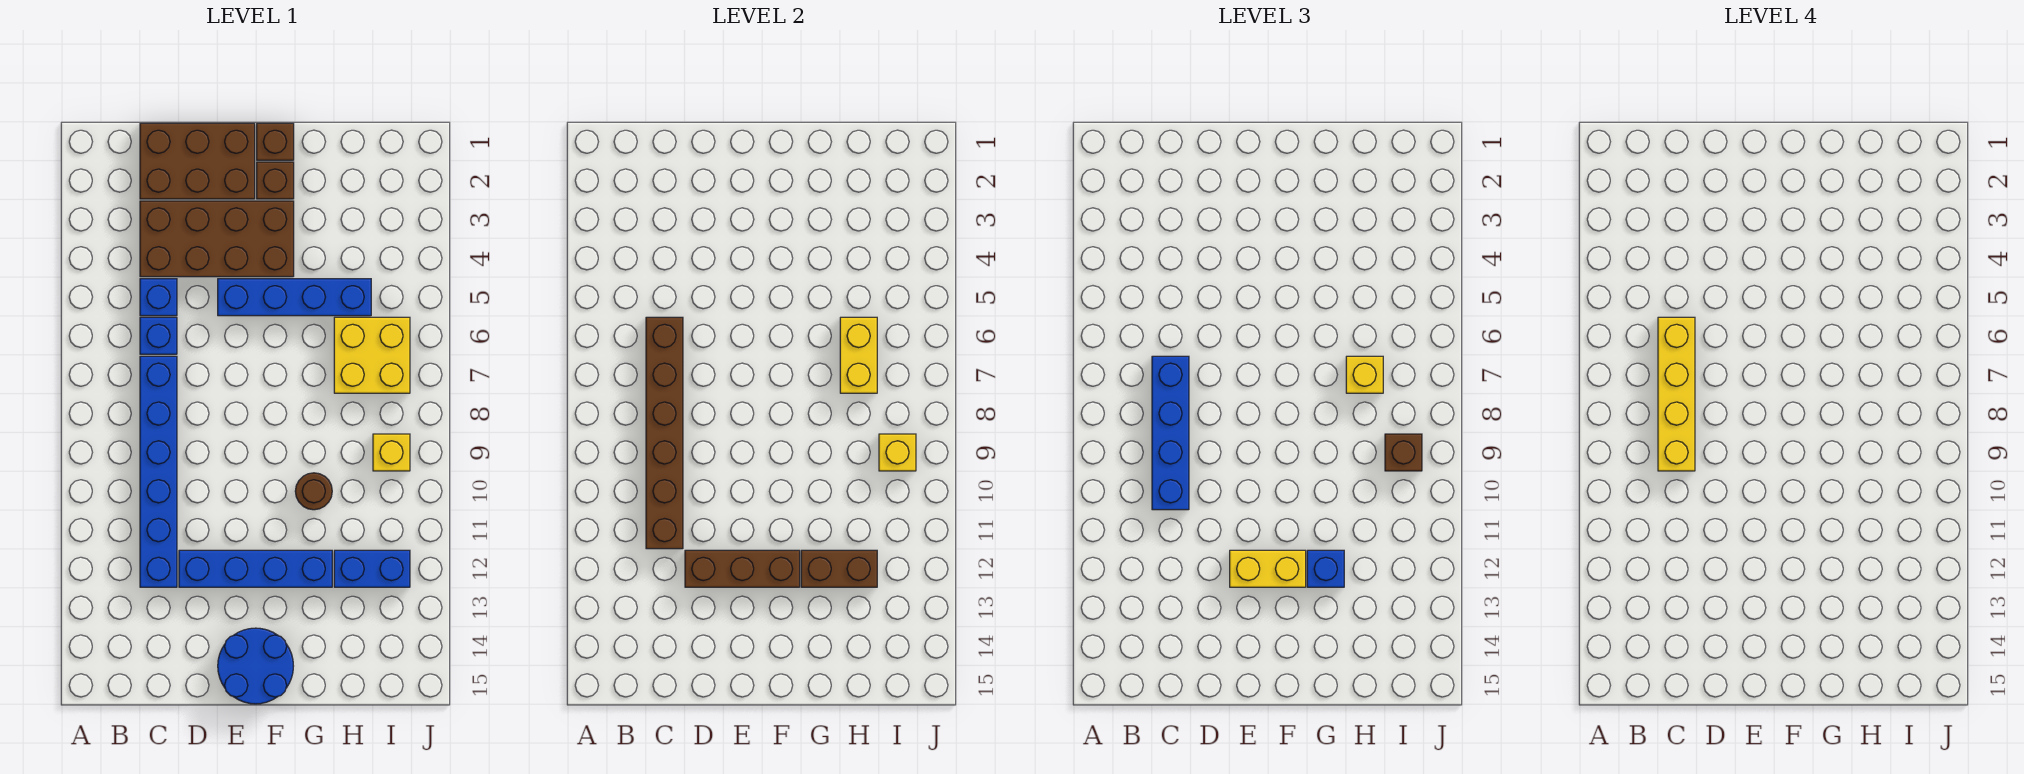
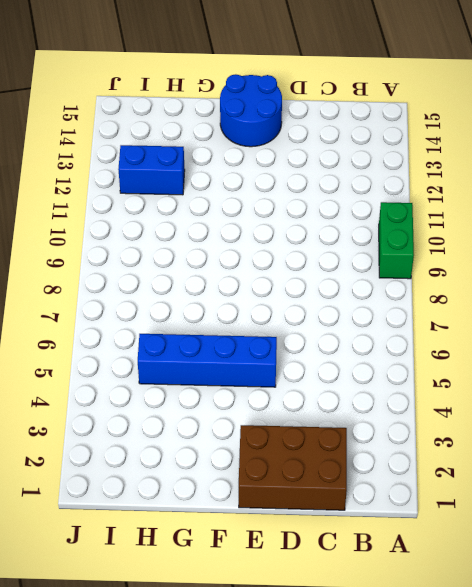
green 1x2 brick [379,202,414,279] -> none
none -> brown 2x4 brick [140,201,294,277]
none -> blue 1x1 brick [140,279,177,316]
none -> blue 1x1 brick [140,317,177,354]

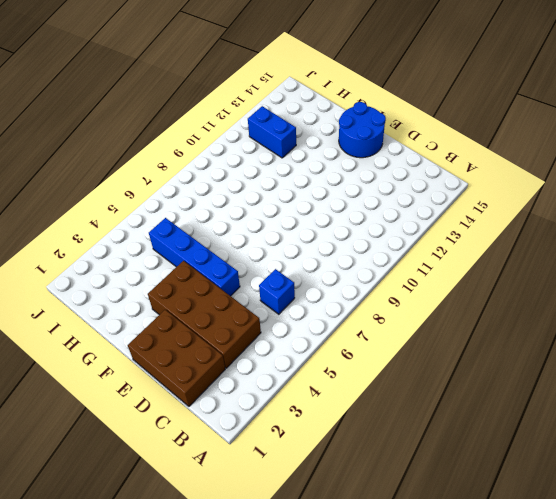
none -> blue 1x1 brick [140,279,177,316]
none -> blue 1x6 brick [140,356,177,587]
none -> blue 1x4 brick [179,550,332,587]

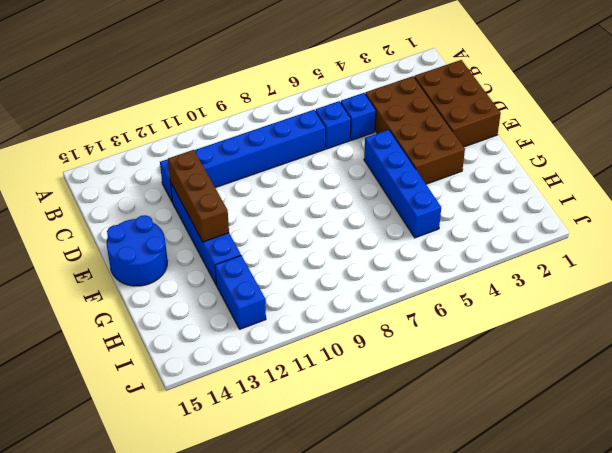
none -> brown 1x1 brick [257,123,294,160]
none -> brown 1x1 brick [257,162,294,199]
none -> brown 1x1 round brick [295,473,332,510]

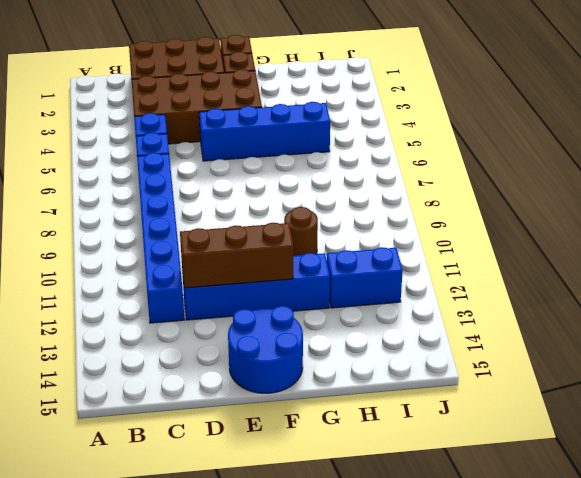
none -> yellow 2x2 brick [334,317,410,393]
none -> yellow 1x1 brick [373,434,410,471]
none -> brown 1x6 brick [646,317,683,549]

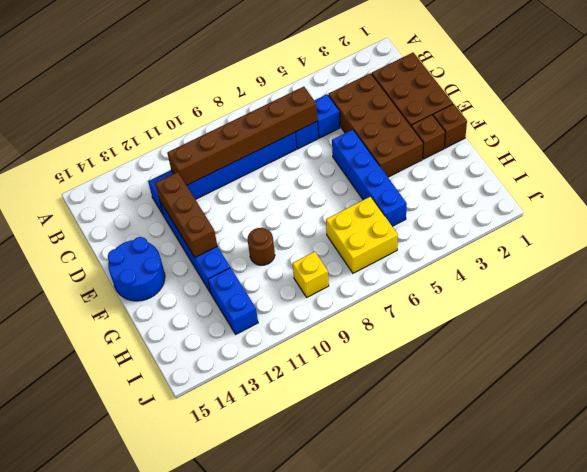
none -> brown 1x2 brick [801,550,877,587]
none -> yellow 1x2 brick [840,317,877,393]
none -> yellow 1x1 brick [879,434,916,471]

